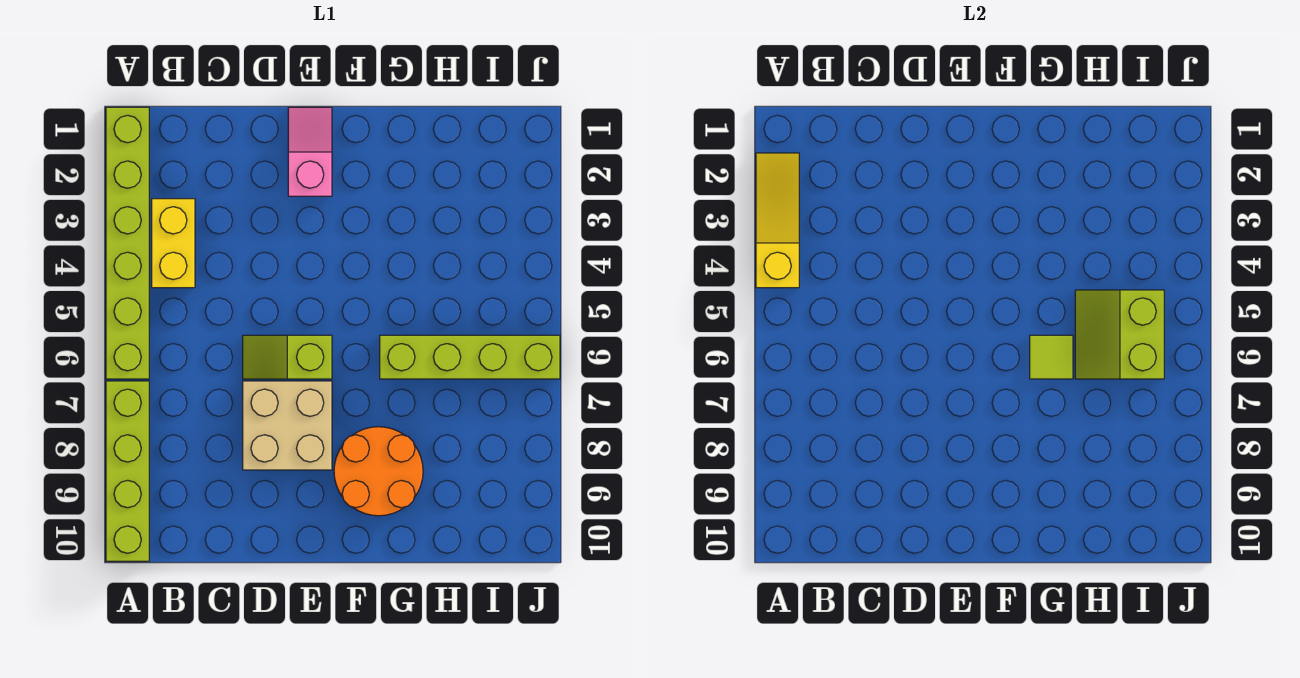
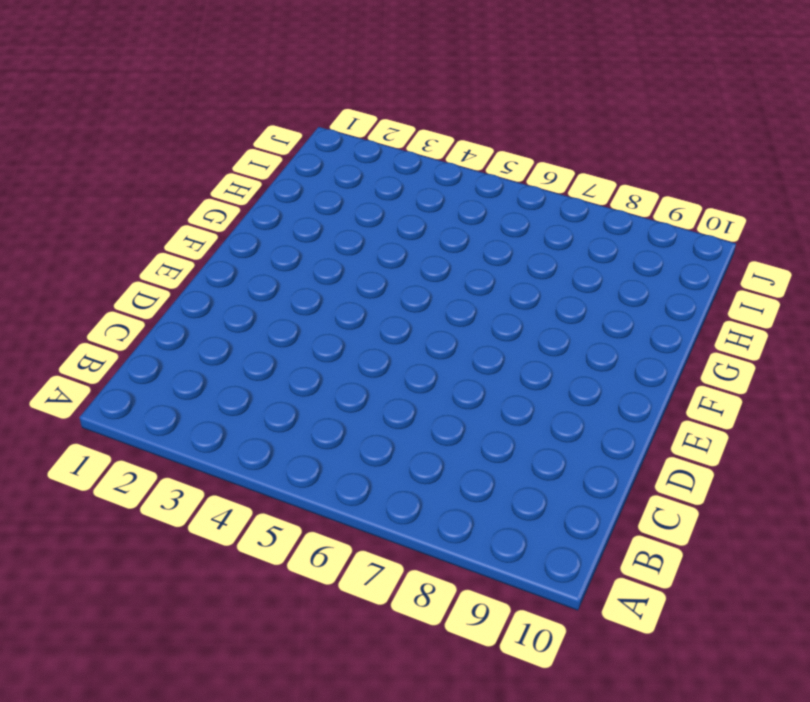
none -> lime 1x6 brick [106,107,149,379]
none -> lime 1x4 brick [106,381,149,561]

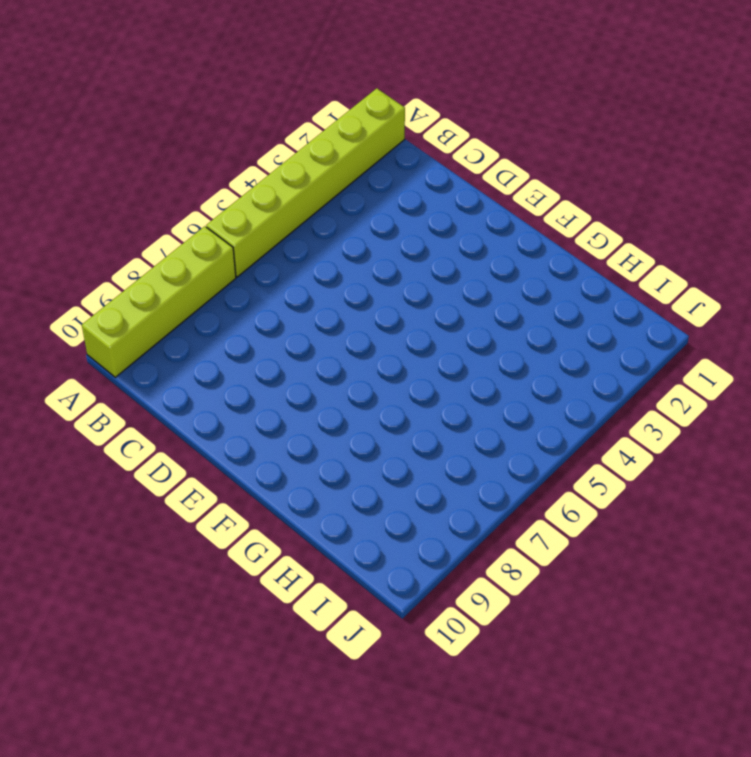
none -> yellow 1x2 brick [152,199,195,288]
none -> lime 1x2 slope [243,335,332,379]

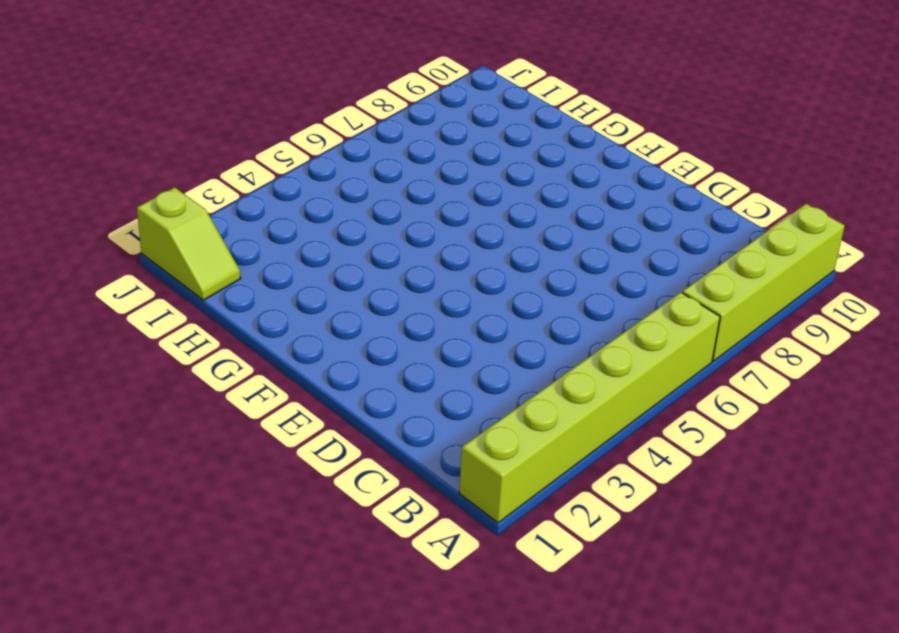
lime 1x2 slope [137,187,241,300] -> lime 1x2 slope moved to [243,335,332,379]
none -> yellow 1x2 brick [152,199,195,288]
none -> tan 2x2 brick [243,381,332,470]

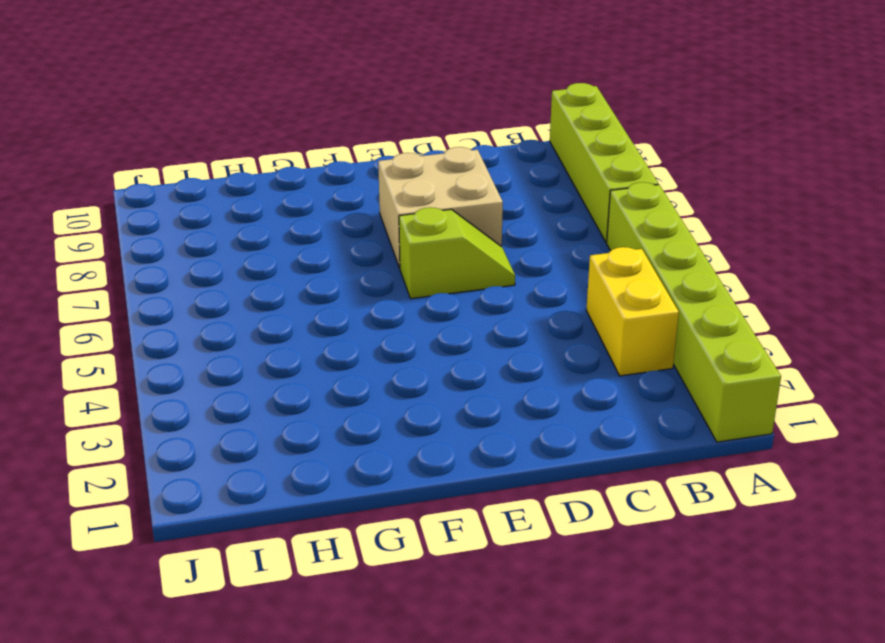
none -> pink 1x2 slope [288,107,332,196]
none -> orange 2x2 round brick [334,427,423,516]

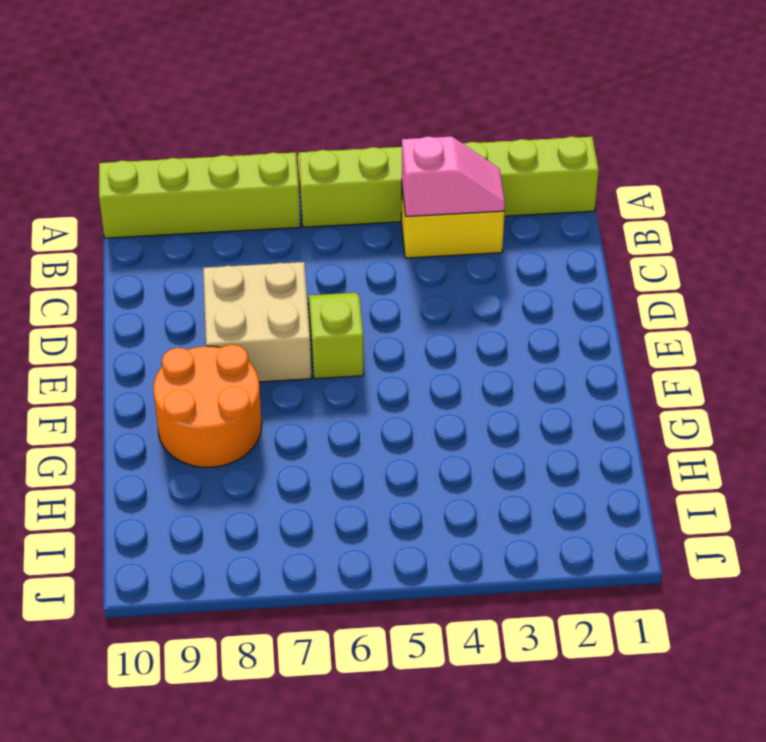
pink 1x2 slope [402,136,505,217] -> pink 1x2 slope moved to [288,107,332,196]
none -> lime 1x4 brick [380,335,560,379]
none -> yellow 1x3 slope [756,153,799,288]

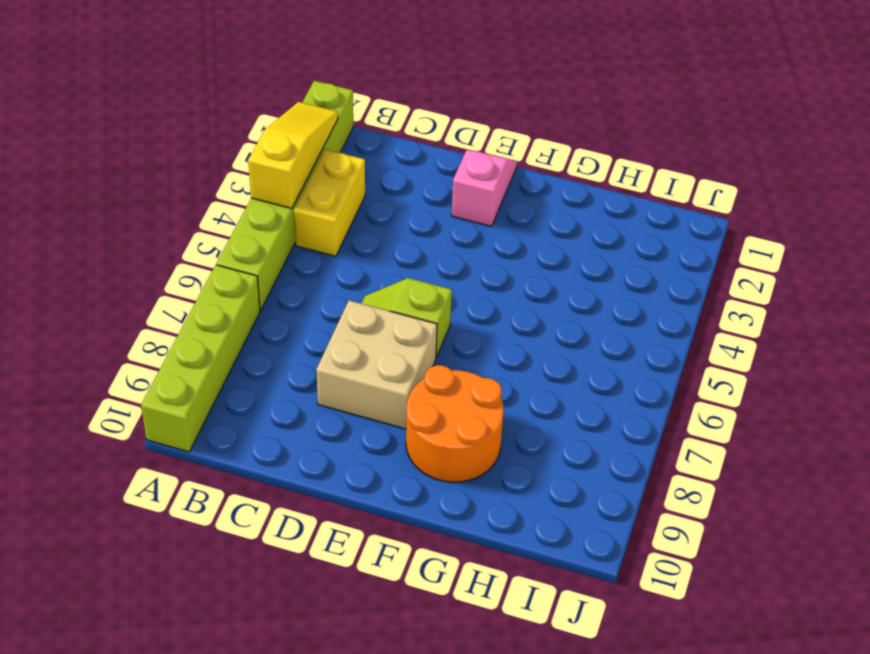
none -> lime 1x4 brick [380,335,560,379]
none -> lime 1x1 tile [1030,335,1073,379]

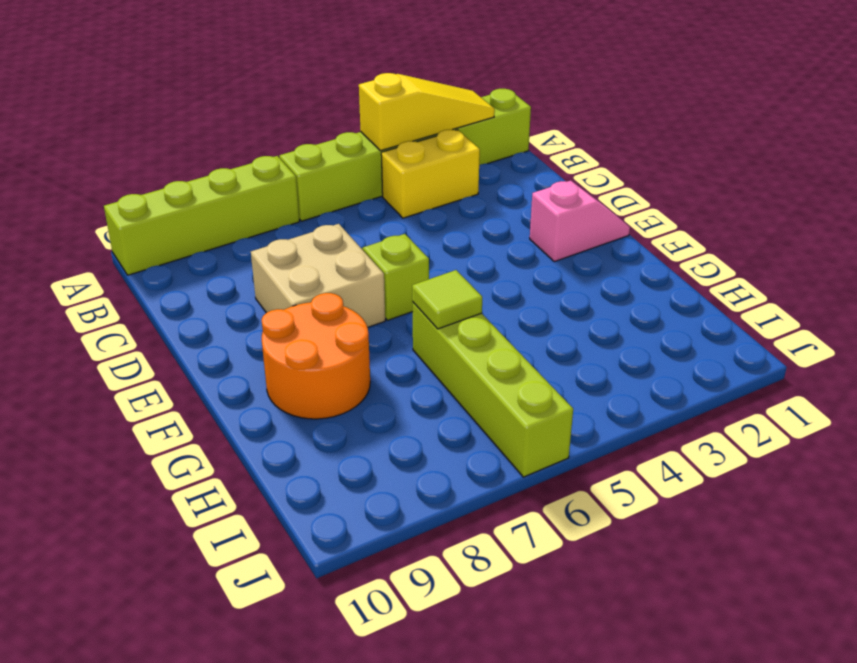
none -> lime 2x2 slope [1075,290,1164,379]

